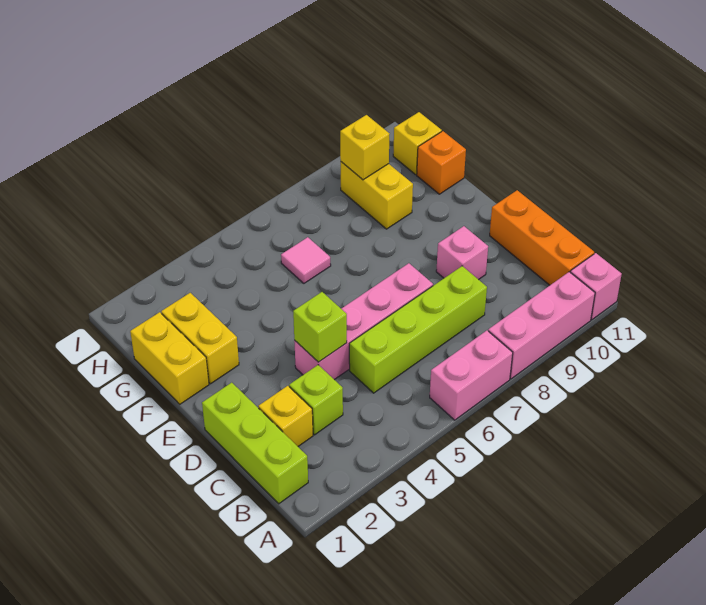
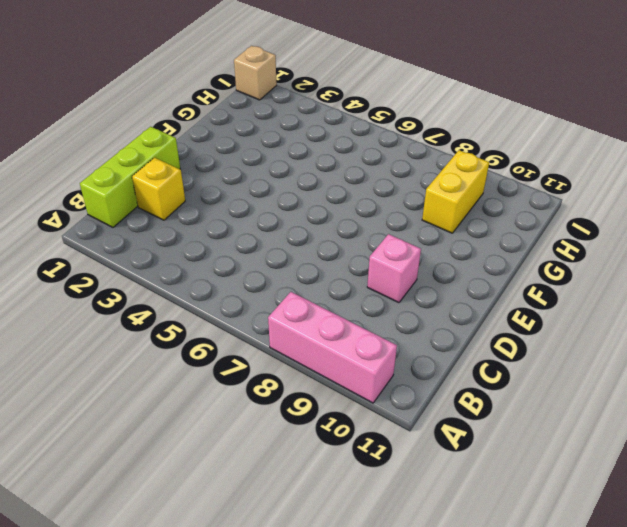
tan 1x1 brick [234,46,277,100] -> none
none -> pink 1x2 brick [430,331,513,420]
none -> pink 1x1 brick [570,253,622,320]
none -> orange 1x3 brick [490,190,594,285]

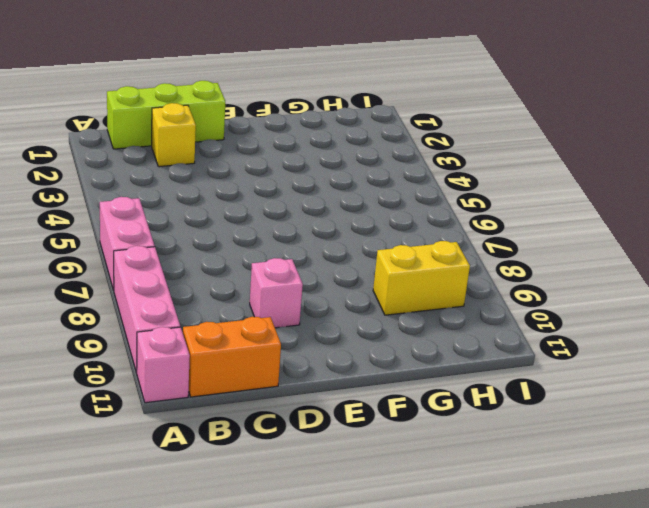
orange 1x2 brick [183,317,281,397] -> orange 1x3 brick [490,190,594,285]
none -> lime 1x1 brick [289,365,343,435]
none -> lime 1x4 brick [349,266,487,393]
none -> pink 1x4 brick [294,263,433,380]

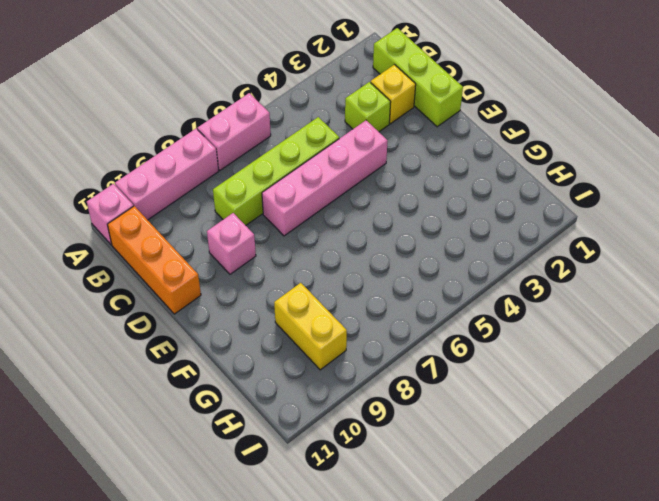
none -> yellow 1x2 brick [130,312,209,404]
none -> yellow 1x2 brick [161,293,239,384]
none -> pink 1x1 tile [281,237,331,283]

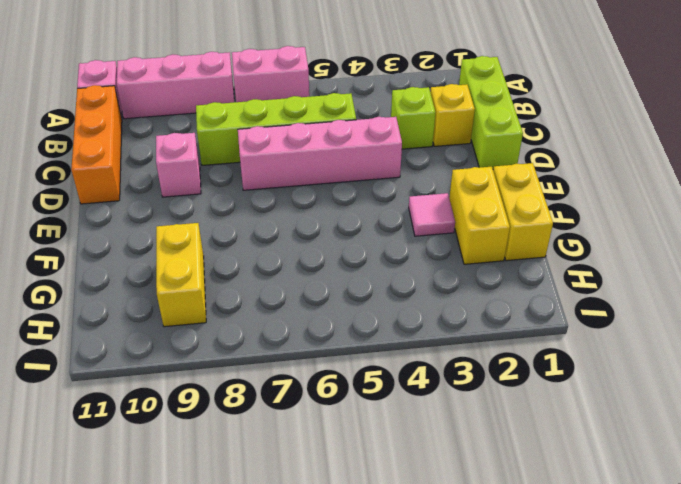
pink 1x1 tile [409,193,455,236] -> pink 1x1 tile moved to [281,237,331,283]
none -> orange 1x1 brick [417,131,466,194]
none -> yellow 1x1 brick [393,112,442,175]
none -> lime 1x1 brick [293,292,347,362]

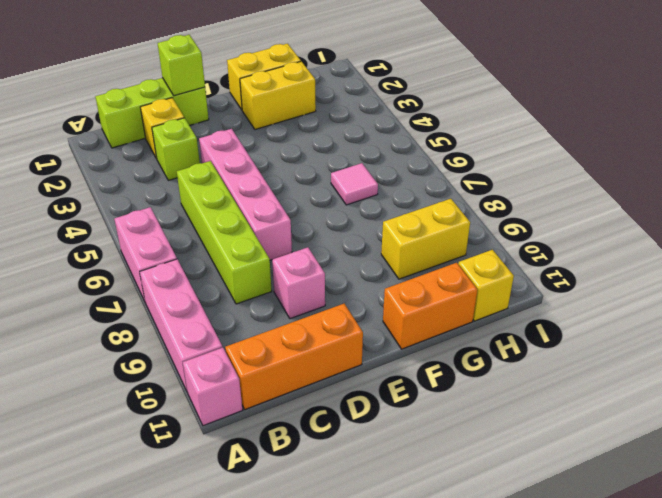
lime 1x1 brick [158,35,205,96] -> lime 1x1 brick moved to [293,292,347,362]
orange 1x2 brick [383,263,477,349] -> orange 1x1 brick [417,131,466,194]
none -> yellow 1x1 brick [340,115,389,180]

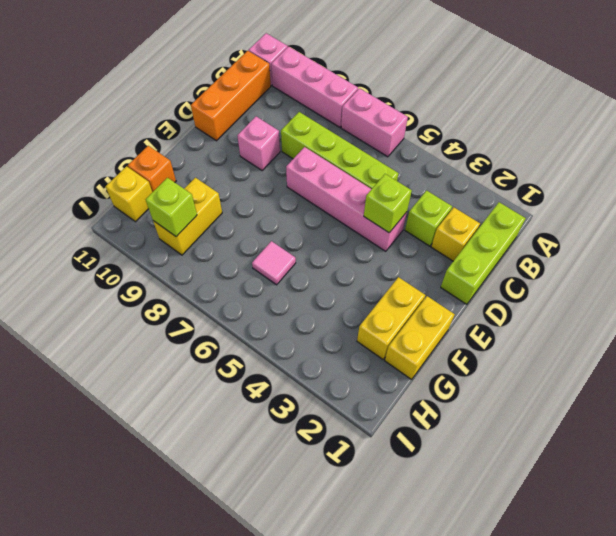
lime 1x1 brick [146,178,197,237] -> yellow 1x1 brick [340,115,389,180]

